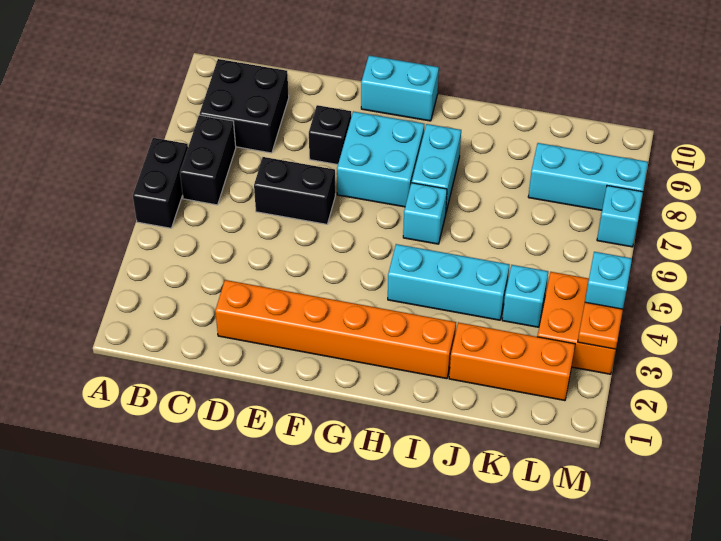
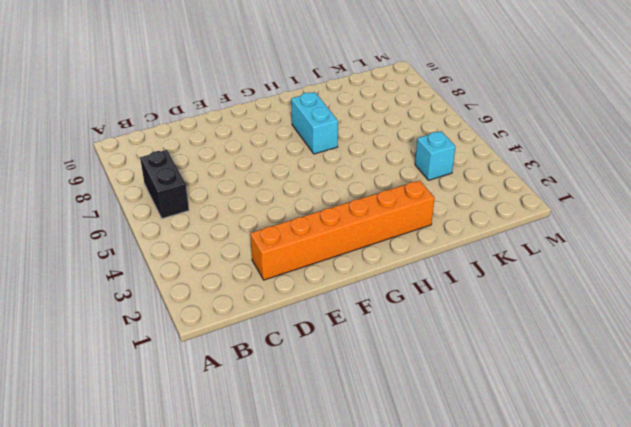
none -> black 1x2 brick [133,138,188,228]
none -> black 2x2 brick [200,59,289,153]
none -> black 1x2 brick [254,157,335,224]

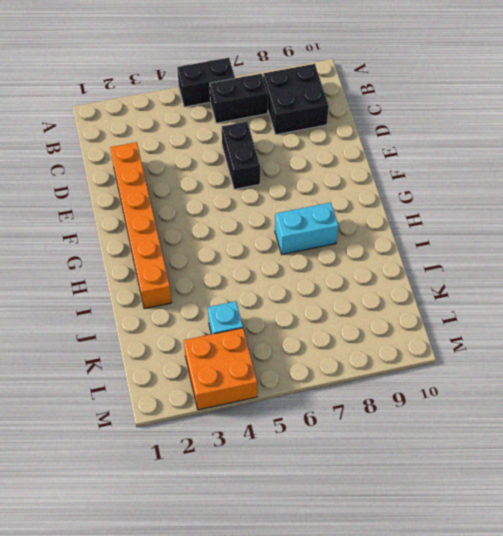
none -> black 1x1 brick [309,105,351,164]
none -> cyan 2x2 brick [337,111,424,207]
none -> cyan 1x2 brick [361,55,439,121]

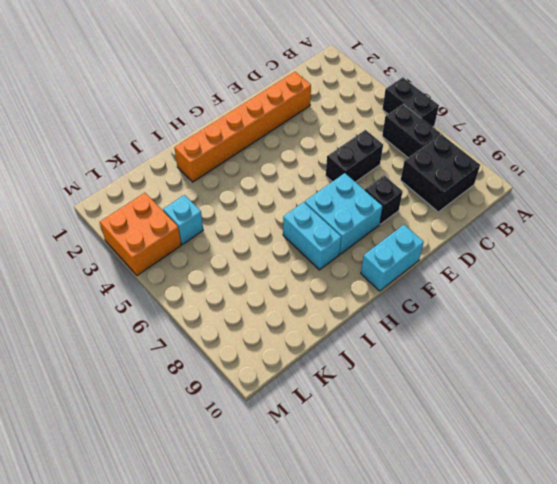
none -> cyan 1x3 brick [388,244,509,320]
none -> cyan 1x1 brick [403,183,447,244]
none -> orange 1x3 brick [449,322,575,401]

